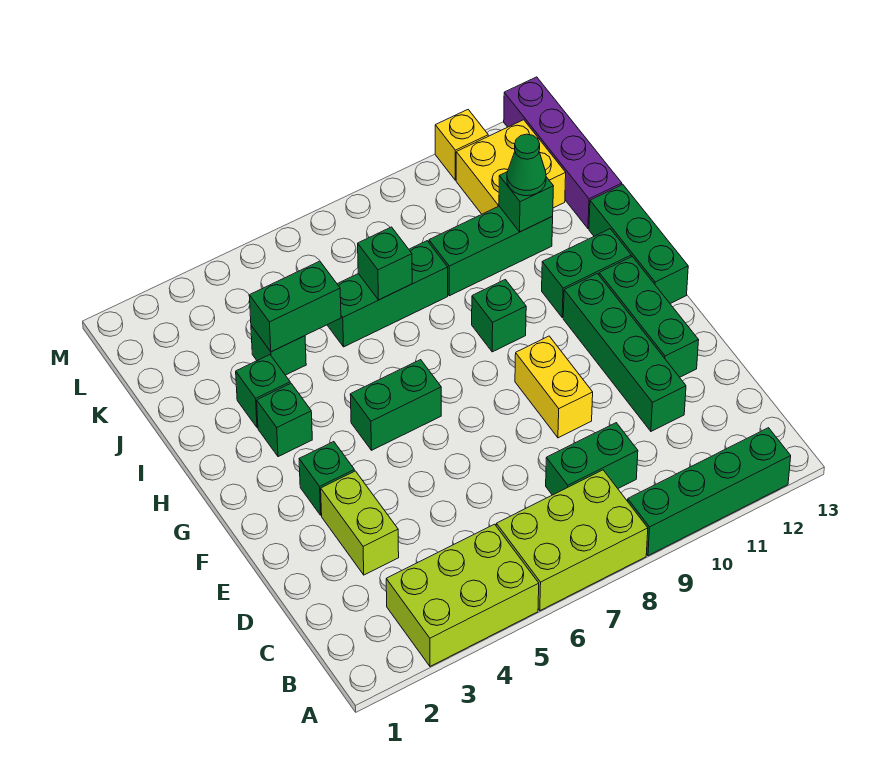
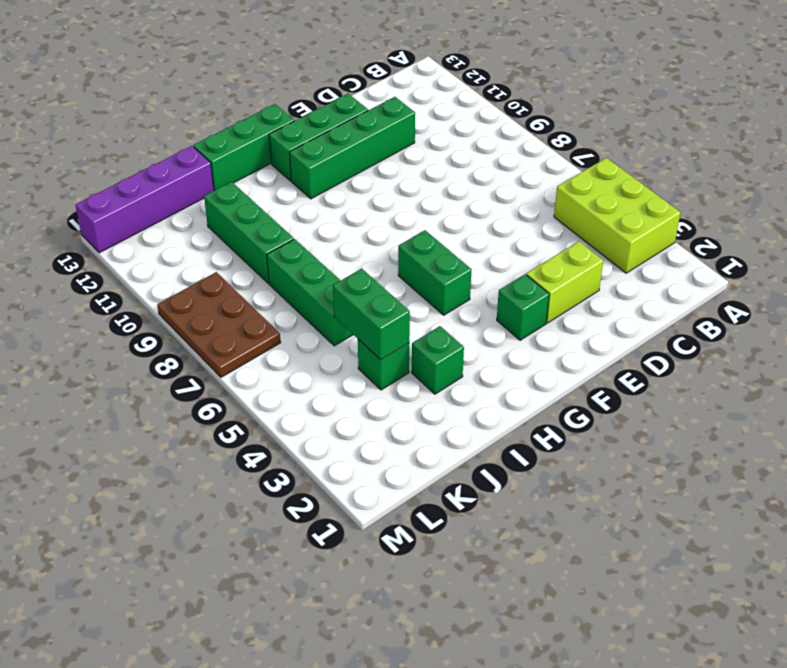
brown 2x3 plate [157,272,281,377] -> none
none -> lime 2x3 brick [496,470,648,611]
none -> green 1x4 brick [628,428,791,556]
none -> green 1x2 brick [546,423,638,495]

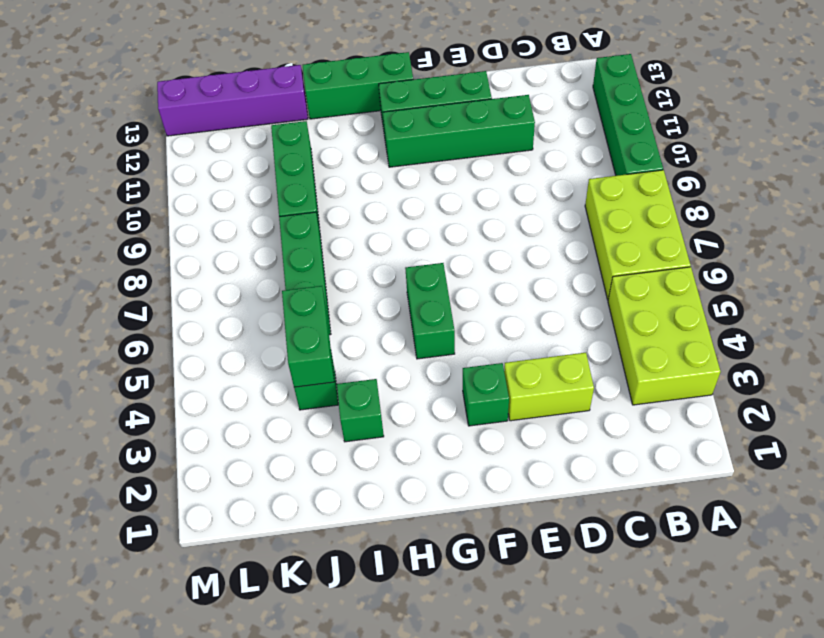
none -> green 1x2 brick [546,423,638,495]
none -> yellow 1x2 brick [515,336,593,438]
none -> green 1x1 brick [257,383,312,457]

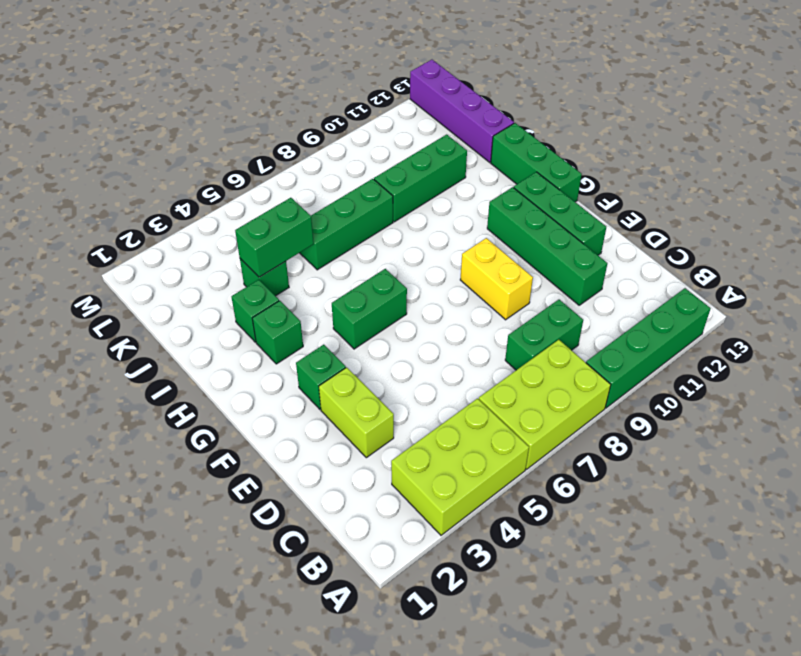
none -> green 1x1 brick [472,280,526,352]
none -> green 1x2 brick [542,229,631,318]
none -> yellow 2x2 brick [456,120,566,214]

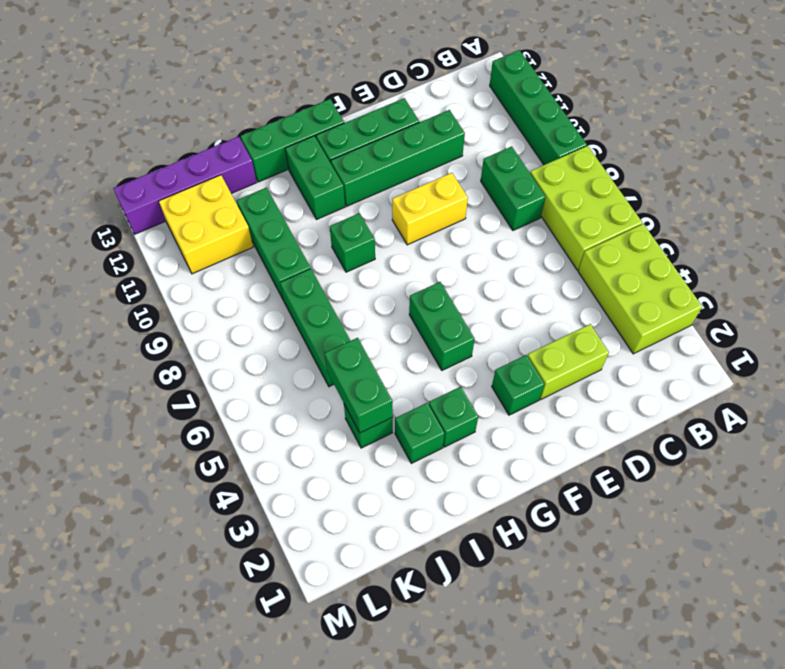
none -> yellow 1x1 brick [435,110,488,180]
none -> green 1x1 brick [358,227,412,300]
none -> green 1x1 brick [499,172,553,232]

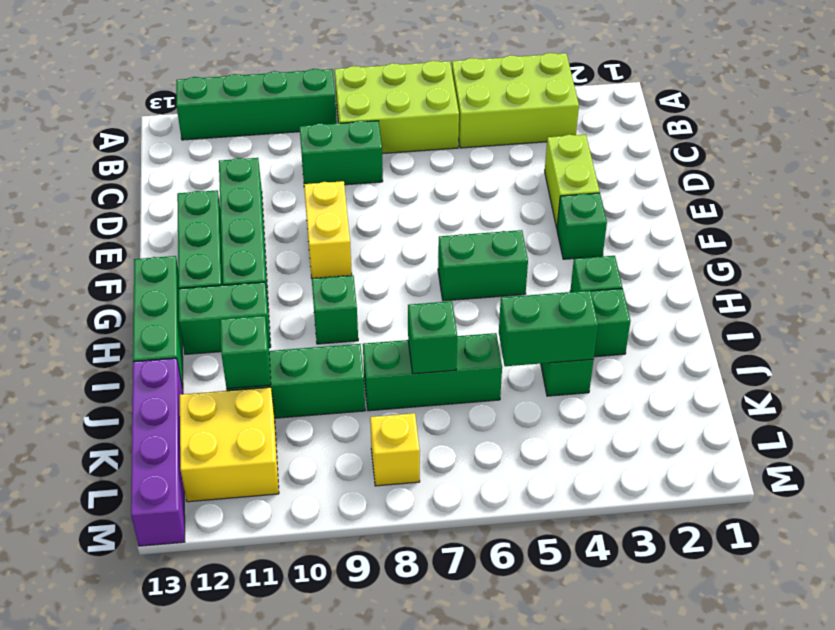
yellow 1x1 brick [370,413,420,486] -> yellow 1x1 brick moved to [435,110,488,180]
none -> green 1x1 cone [507,134,546,196]

